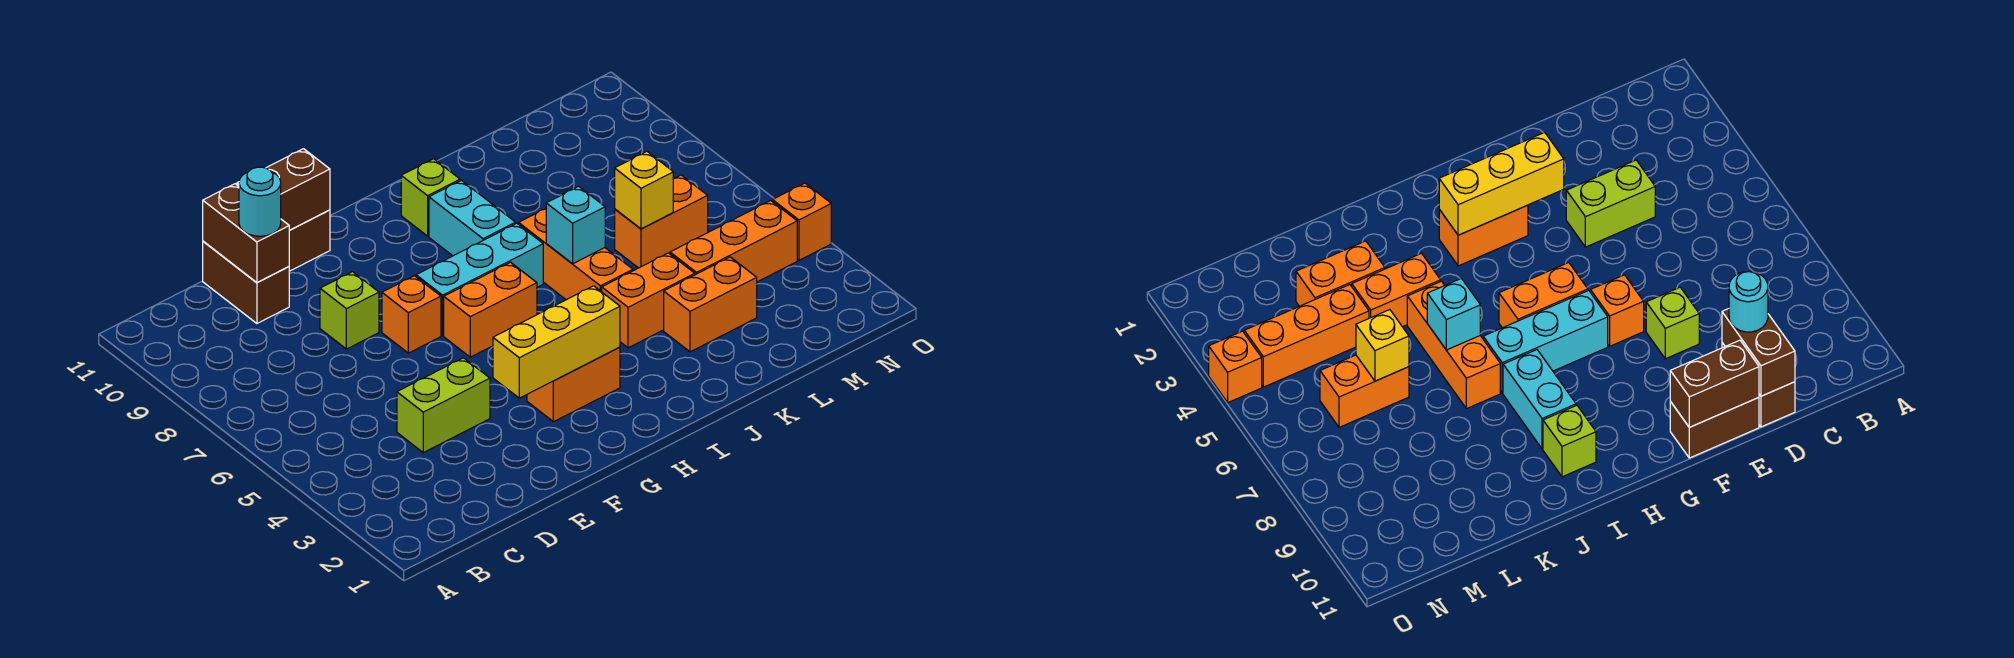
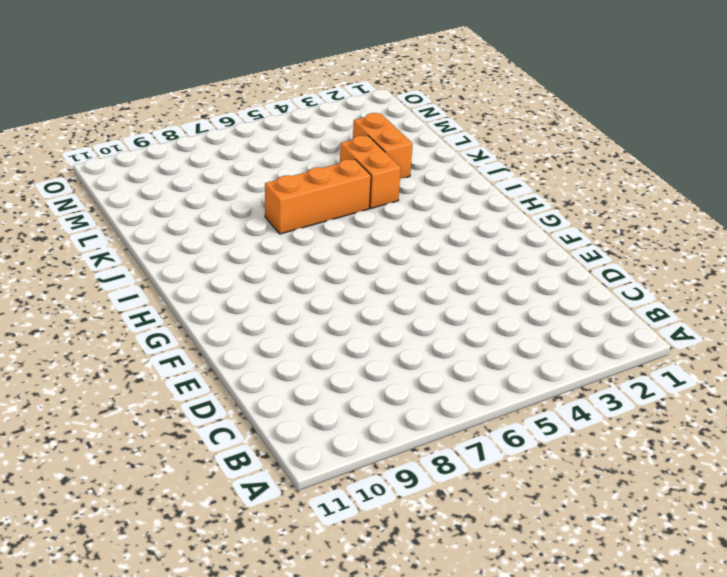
none -> lime 1x2 brick [397,358,490,453]
none -> brown 1x2 brick [203,241,289,323]
none -> lime 1x1 brick [320,272,379,349]

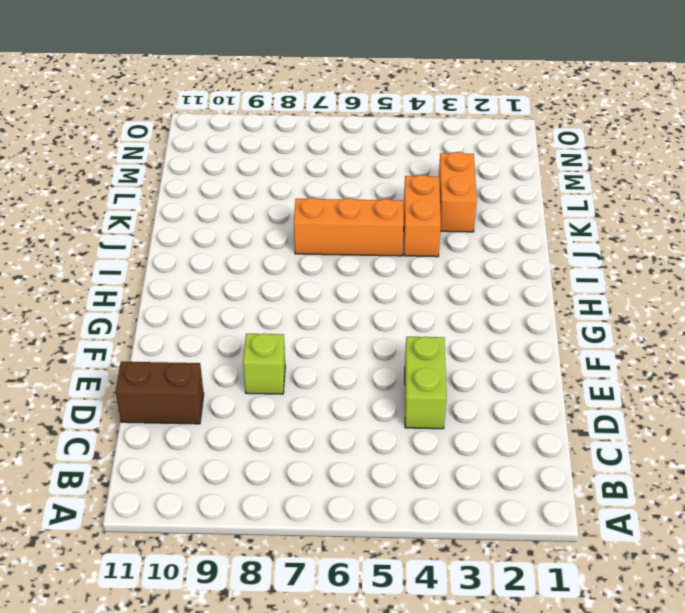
none -> brown 1x2 brick [289,210,330,271]
none -> orange 1x1 brick [382,276,441,353]
none -> orange 1x2 brick [527,347,620,422]

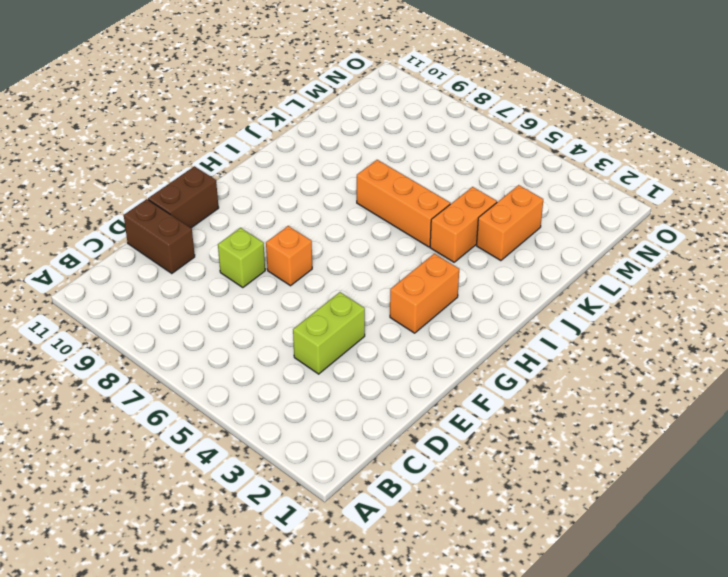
none -> orange 1x2 brick [444,262,537,357]
none -> cyan 1x3 brick [416,223,543,336]
none -> cyan 1x2 brick [429,180,516,256]

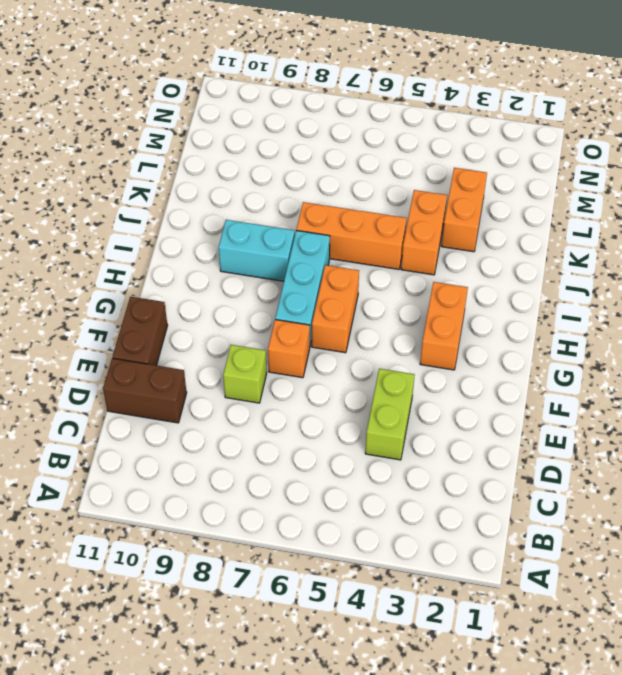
none -> lime 1x1 brick [401,159,460,236]
none -> orange 1x3 brick [670,201,797,282]
none -> orange 1x2 brick [615,175,708,268]

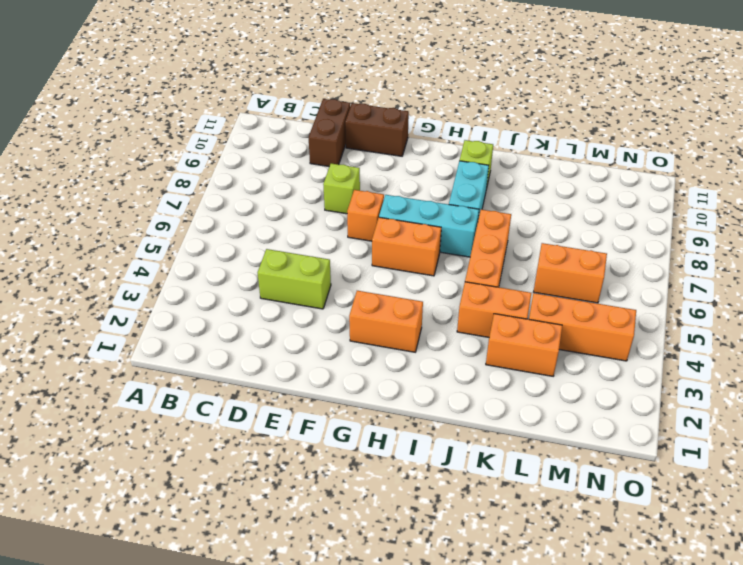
none -> orange 1x1 brick [773,183,831,260]
none -> brown 1x2 brick [203,184,290,283]
none -> brown 1x2 brick [237,149,330,230]

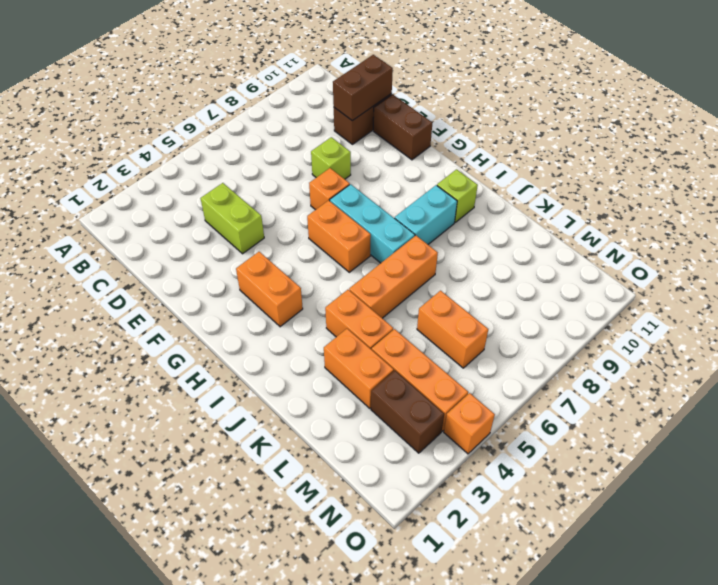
brown 1x2 brick [371,371,444,453] -> brown 1x2 brick moved to [237,149,330,230]
none -> yellow 1x3 brick [493,286,620,398]
none -> cyan 1x1 brick [546,186,605,264]
none -> yellow 1x1 brick [615,152,673,229]

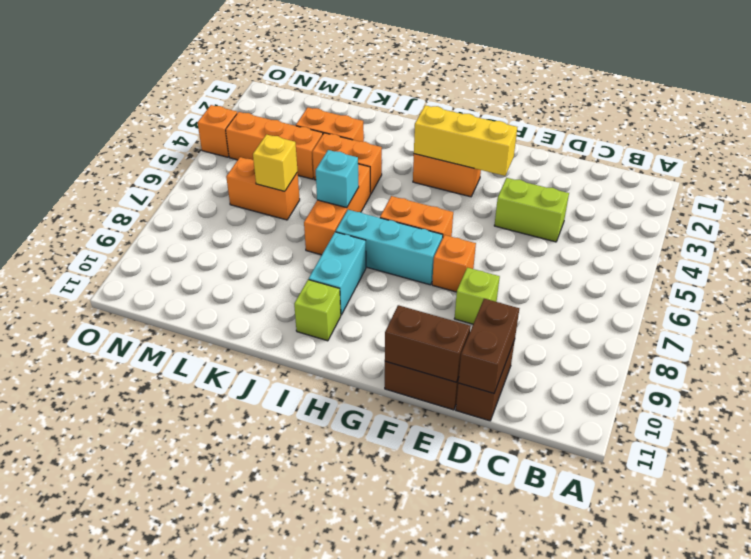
none -> cyan 1x1 round brick [239,167,281,236]

